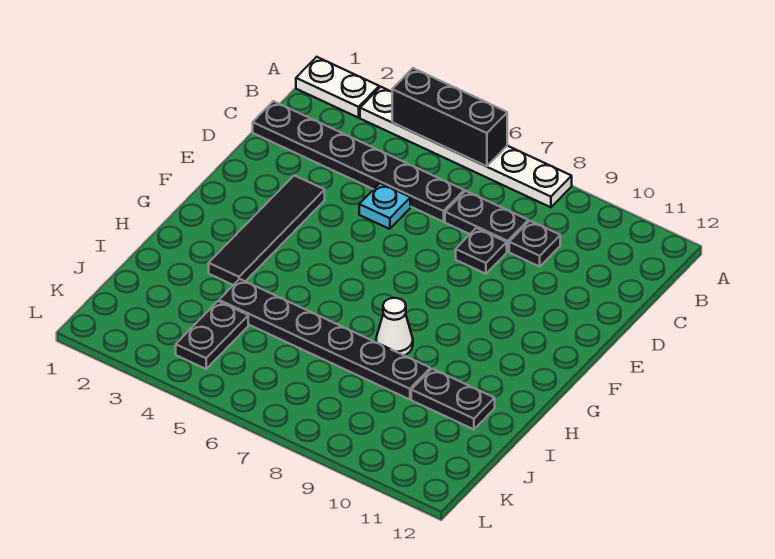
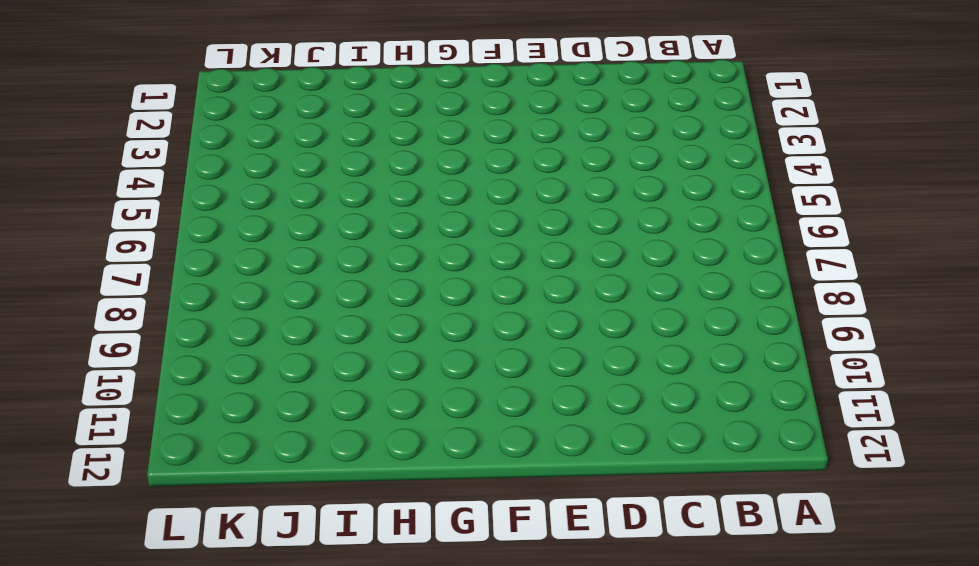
none -> white 1x2 plate [296,57,379,118]
none -> white 1x6 plate [360,87,572,207]
none -> black 1x6 plate [253,101,464,222]

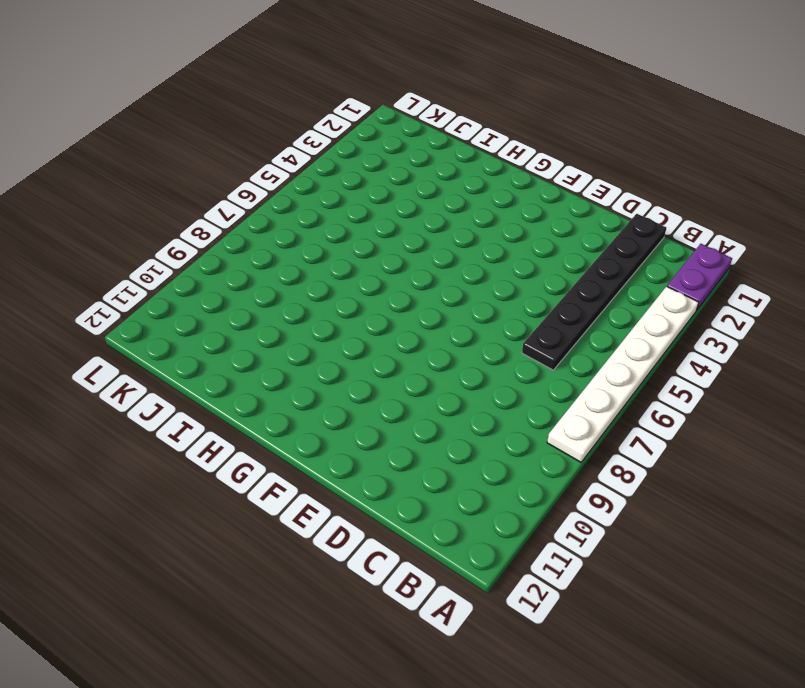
purple 1x2 plate [667,244,732,311] -> white 1x2 plate [296,57,379,118]
none -> black 1x2 plate [445,191,528,252]
none -> black 1x1 plate [509,221,560,267]
none -> cyan 1x1 plate [359,183,410,229]

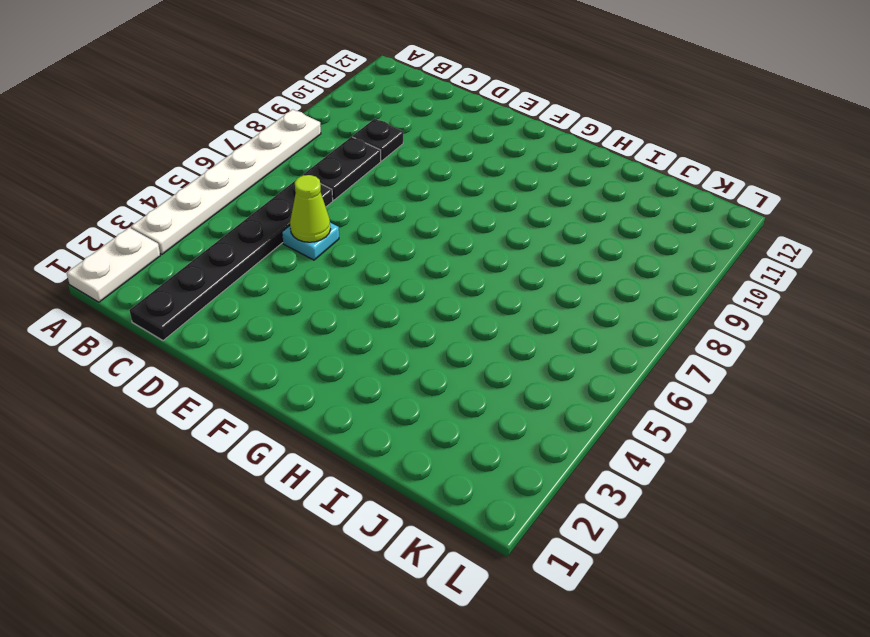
lime 1x1 cone [290,175,330,242] -> none
none -> black 1x1 plate [456,228,507,274]
none -> black 1x4 tile [209,175,325,285]
none -> white 1x1 cone [376,298,413,356]

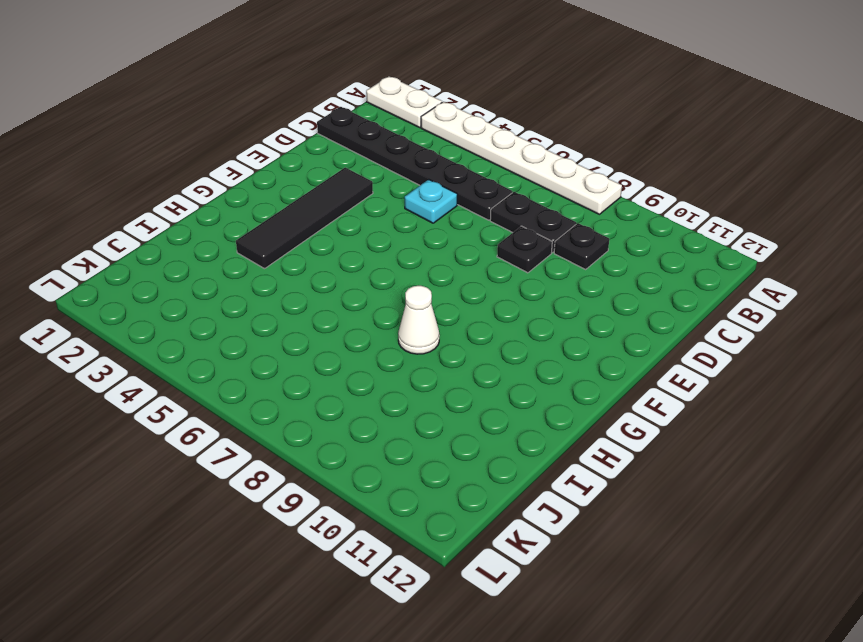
none -> black 1x6 plate [219,279,430,400]
none -> black 1x2 plate [411,369,495,429]
none -> black 1x2 plate [176,301,248,369]

